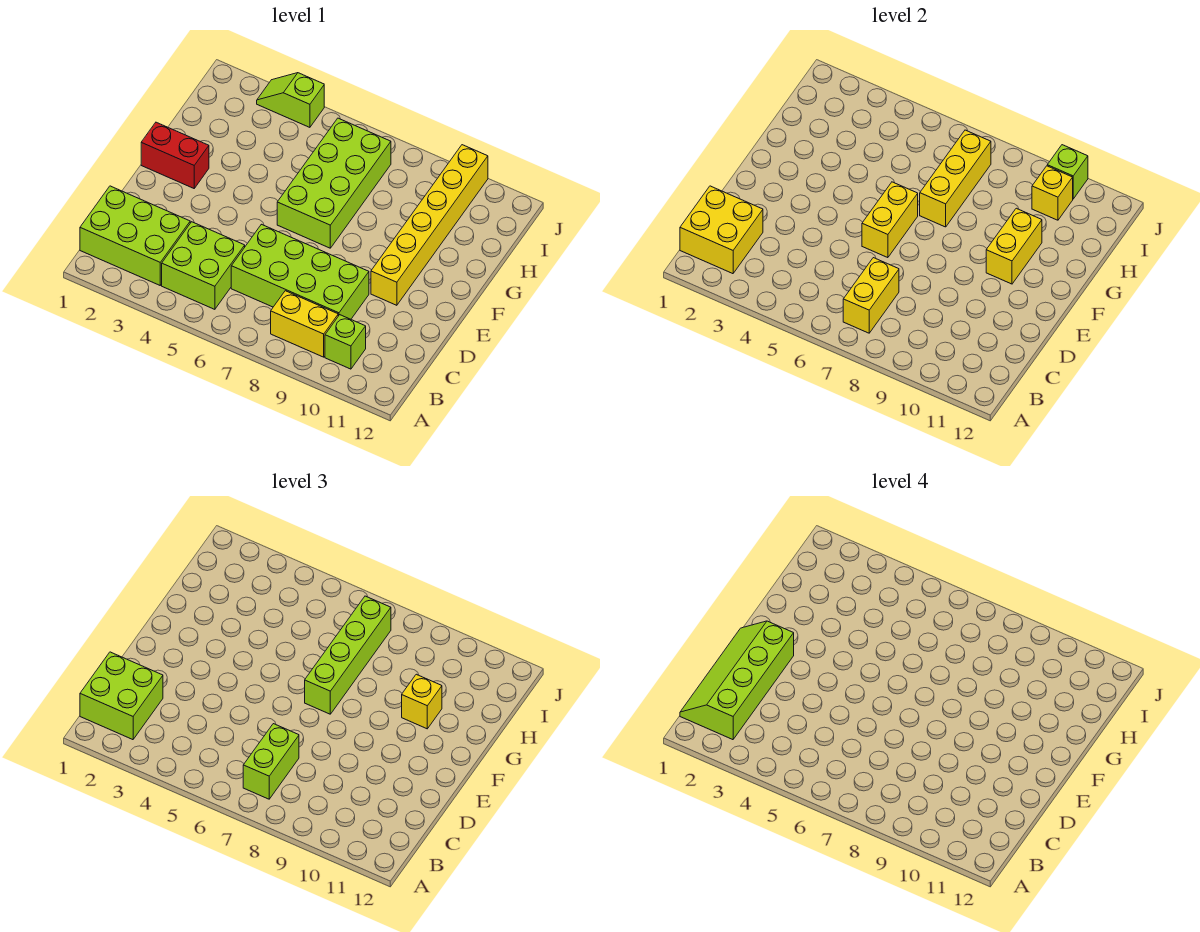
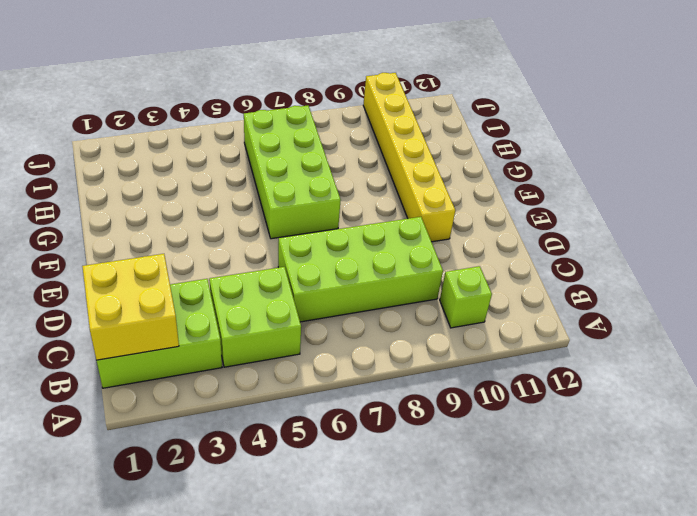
none -> yellow 1x2 brick [271,291,338,357]
none -> red 1x2 brick [141,122,209,188]
none -> lime 1x2 slope [257,73,324,127]

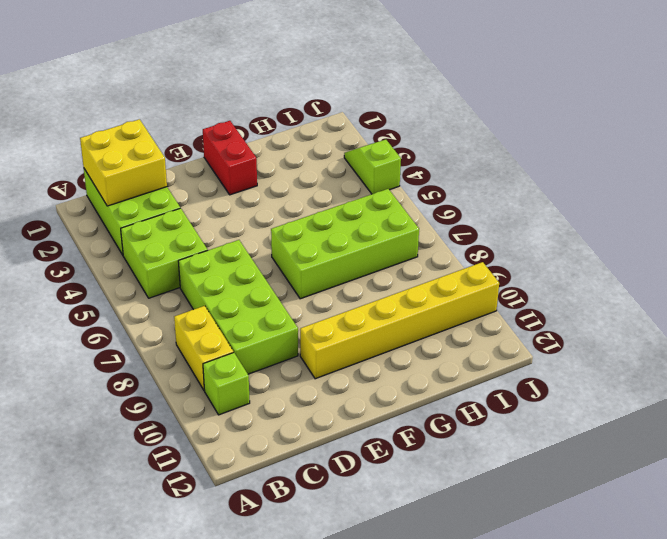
none -> yellow 1x2 brick [843,258,899,333]
none -> yellow 1x2 brick [862,182,918,258]
none -> yellow 1x2 brick [986,208,1042,284]

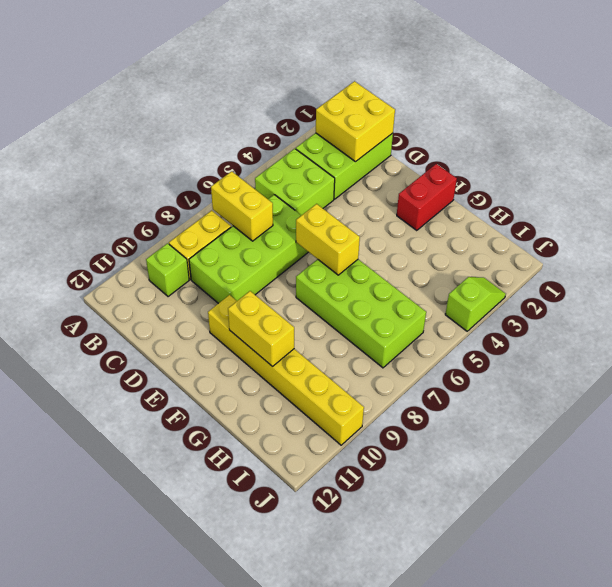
none -> yellow 1x3 brick [920,130,991,227]
none -> yellow 1x1 brick [1032,166,1073,220]
none -> lime 1x1 brick [1047,145,1088,199]

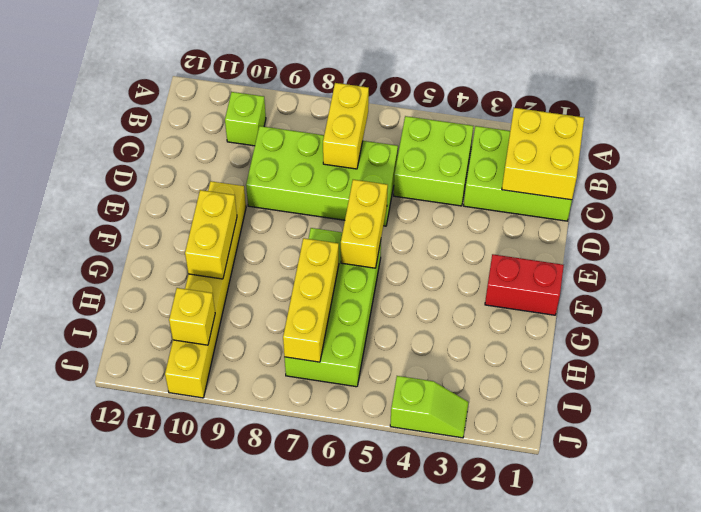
none -> yellow 1x2 brick [271,291,338,357]
none -> lime 1x1 brick [1047,145,1088,199]
none -> lime 2x2 brick [80,652,163,740]

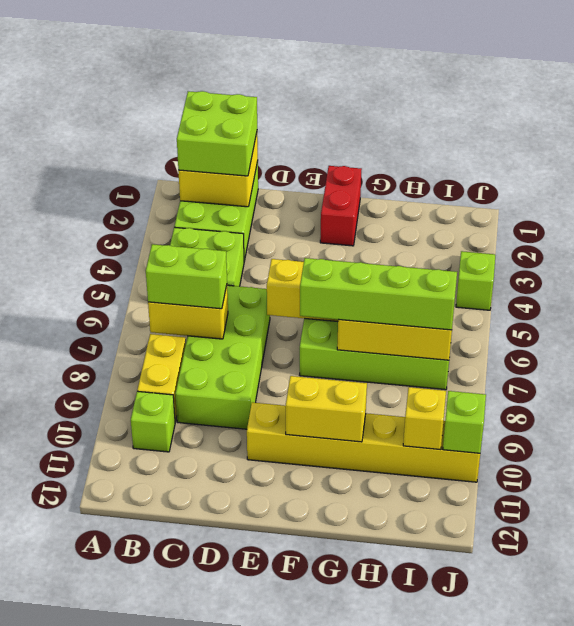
none -> yellow 1x1 brick [402,674,442,729]
none -> lime 2x4 slope [680,621,794,740]

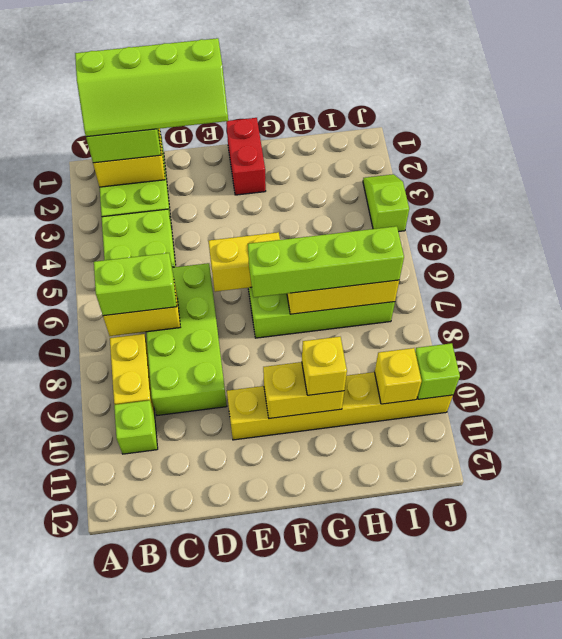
lime 2x4 slope [75,38,228,137] -> lime 2x4 slope turned to [680,621,794,740]

